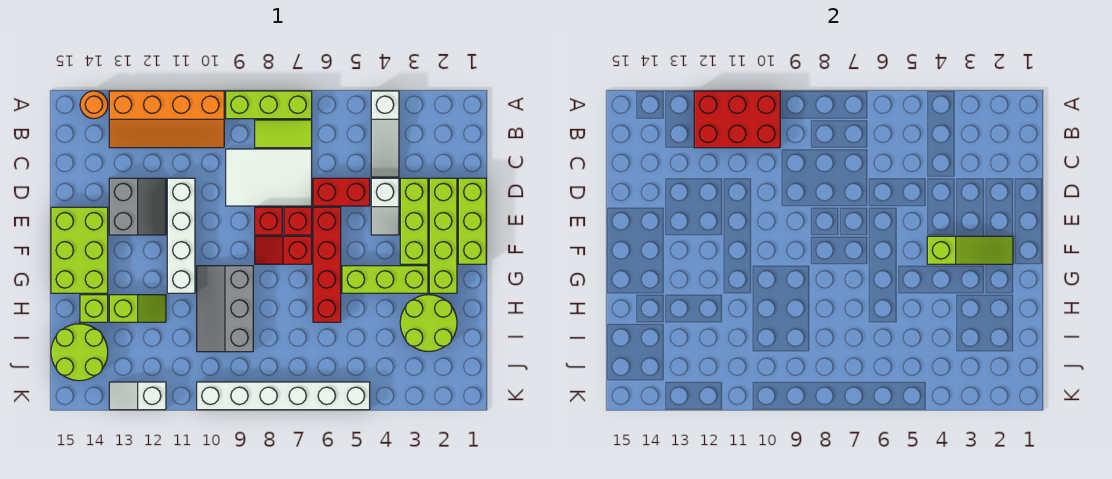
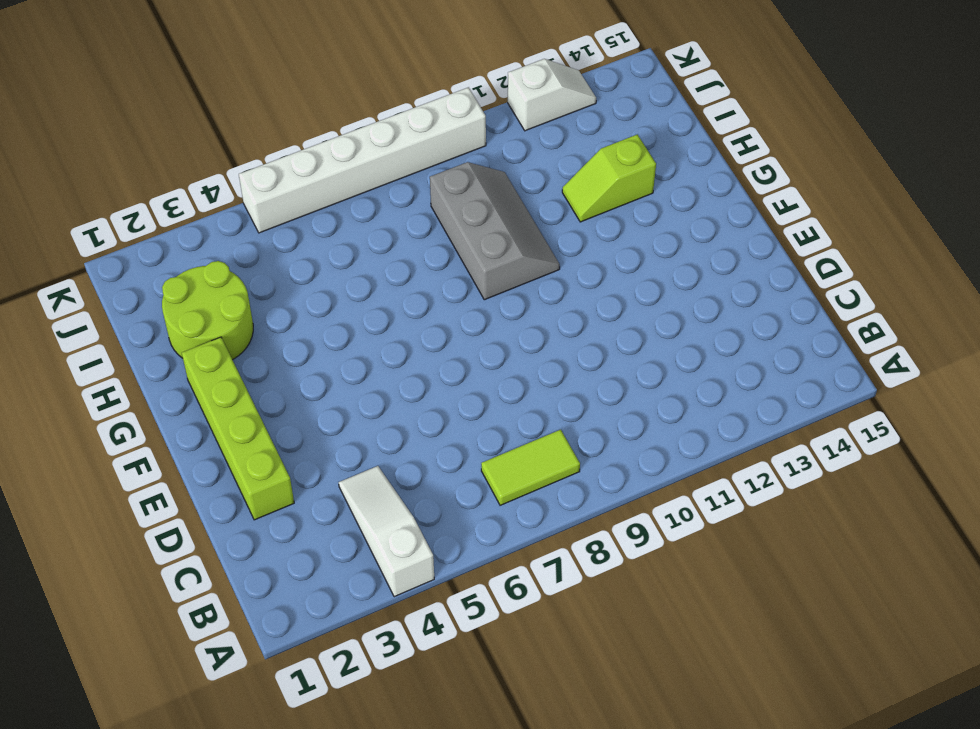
none -> lime 1x3 brick [226,91,312,119]
none -> orange 2x4 slope [109,91,224,148]
none -> orange 1x1 round brick [80,91,108,119]

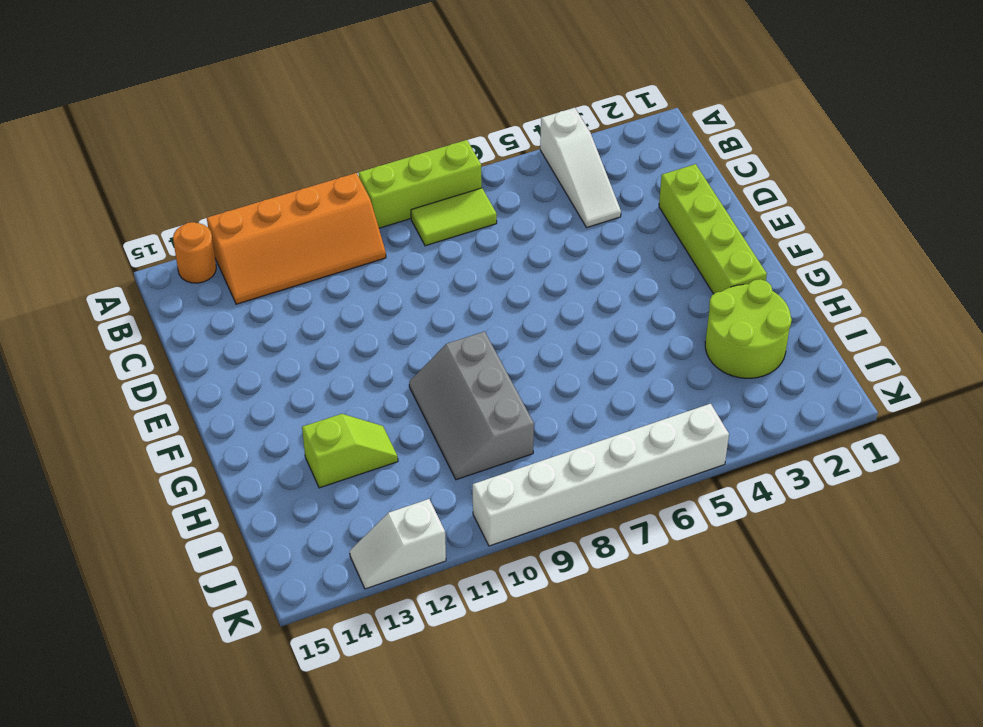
none -> white 2x3 tile [226,149,312,206]
none -> lime 1x3 brick [458,178,486,264]
none -> lime 1x3 brick [400,178,428,264]

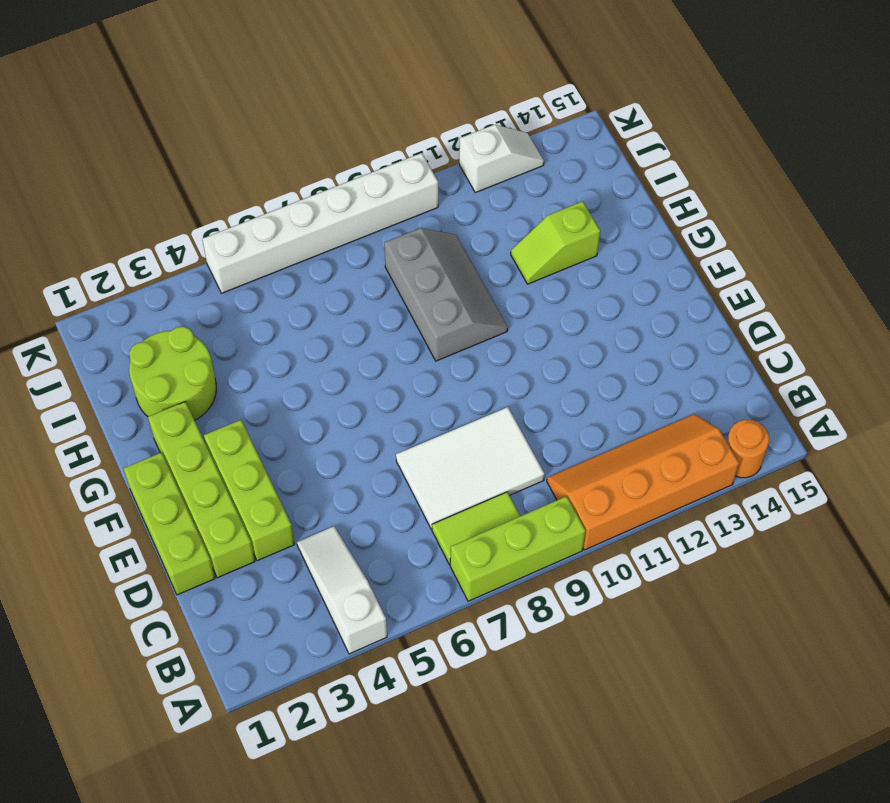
none -> white 1x2 slope [371,178,399,235]
none -> red 1x2 brick [313,178,370,206]
none -> white 1x4 brick [167,178,195,293]

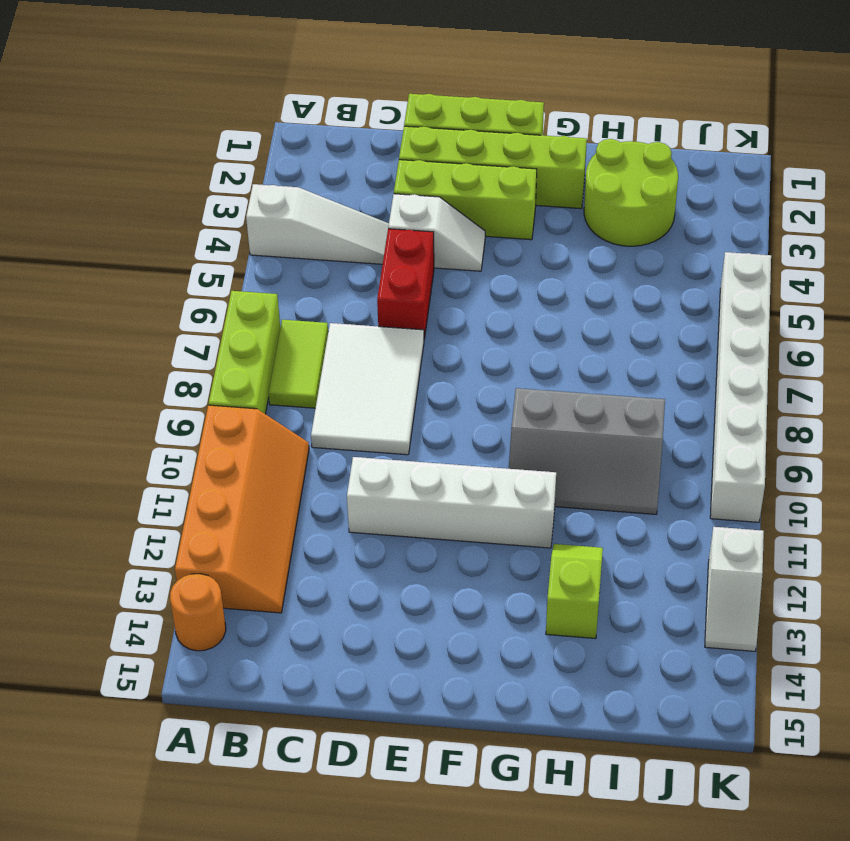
none -> grey 2x2 slope [109,178,166,235]
none -> red 1x4 brick [313,207,341,322]
none -> red 1x1 brick [284,207,312,235]

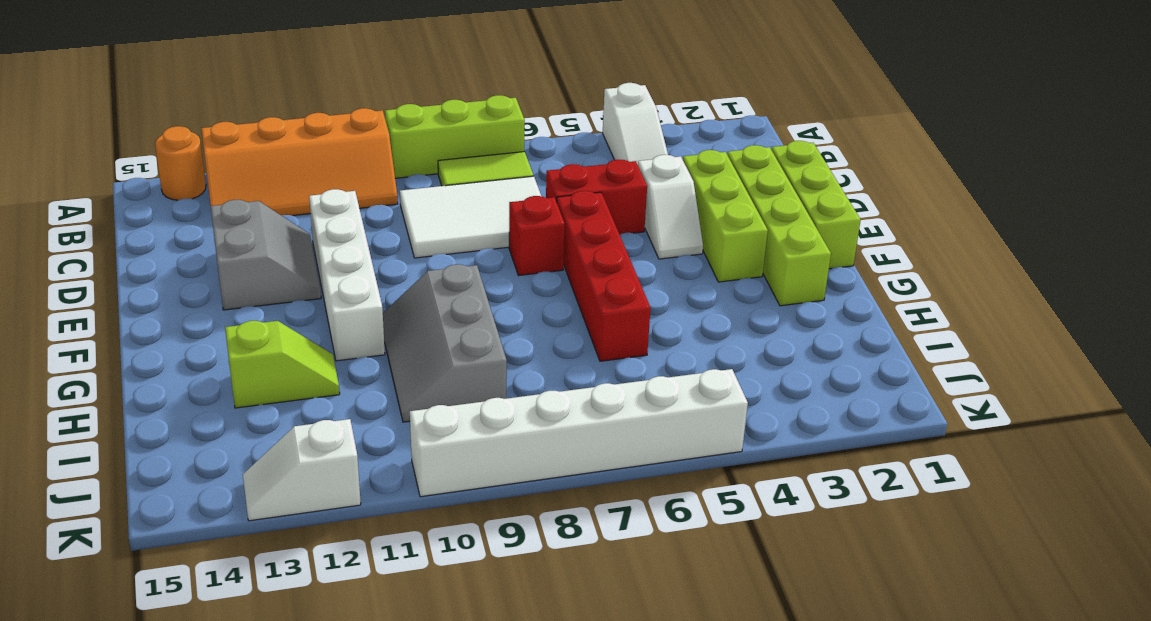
none -> red 1x1 brick [255,207,282,235]
none -> lime 2x3 brick [51,207,108,293]
none -> red 1x2 slope [255,236,312,264]

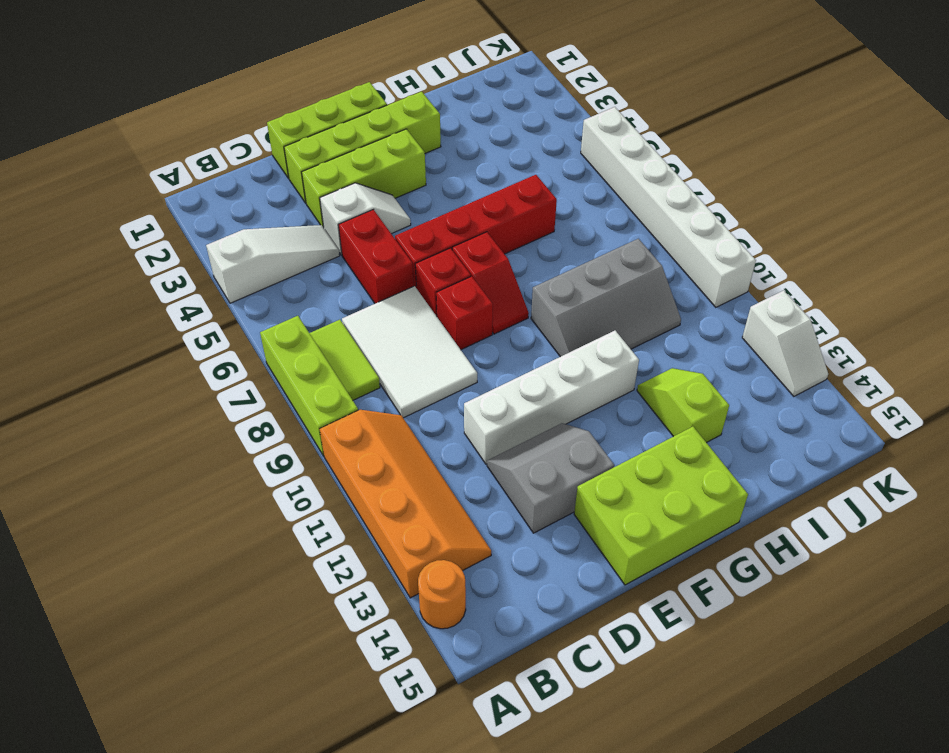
none -> lime 1x3 brick [342,266,428,293]
none -> lime 2x2 round brick [400,295,457,352]
none -> lime 1x1 brick [80,295,108,322]

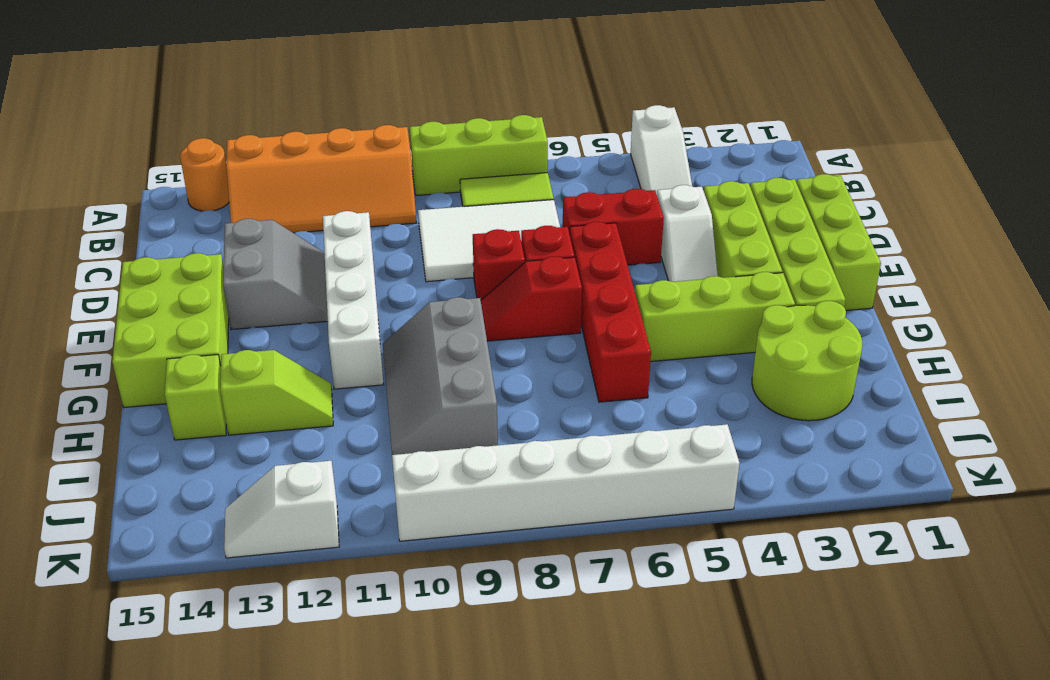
none -> lime 2x2 round brick [51,324,108,381]
none -> red 2x3 brick [694,91,780,148]
none -> lime 1x3 slope [927,236,1013,264]

